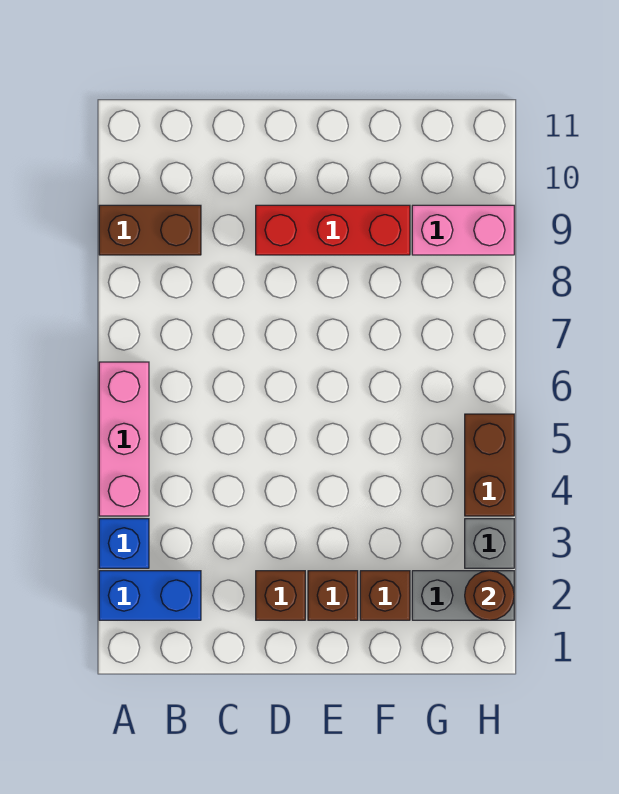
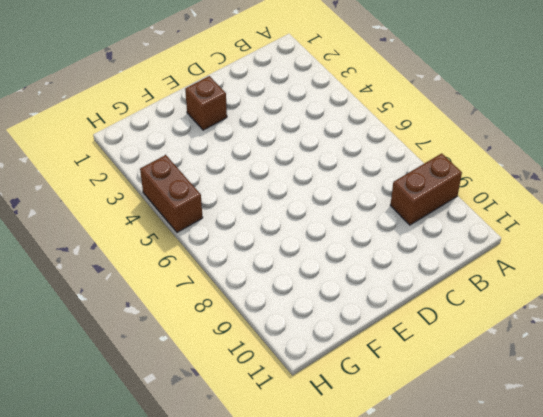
none -> blue 1x2 brick [99,571,201,620]
none -> blue 1x1 brick [99,519,149,568]
none -> pink 1x3 brick [99,362,149,516]

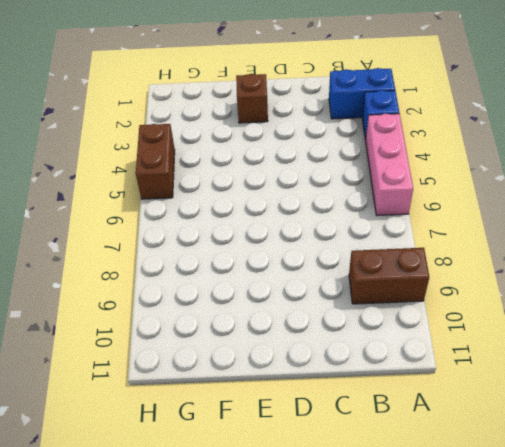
none -> brown 1x1 brick [256,571,305,620]
none -> red 1x3 brick [256,205,410,255]
none -> brown 1x1 brick [360,571,410,620]

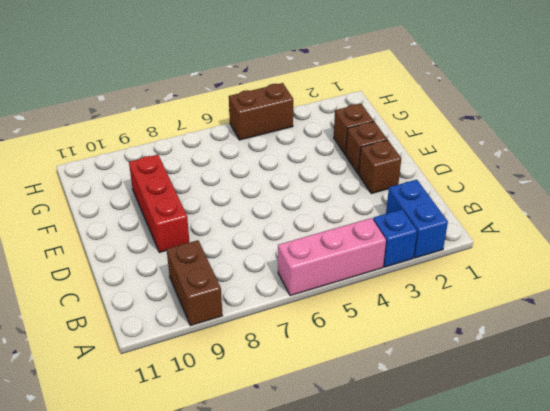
none -> grey 1x2 brick [412,571,514,620]
none -> pink 1x2 brick [412,205,514,255]
none -> grey 1x1 brick [465,519,514,568]

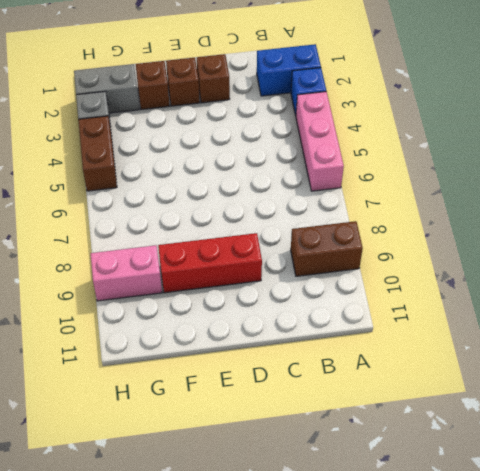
none -> brown 1x1 round brick [465,571,514,620]

